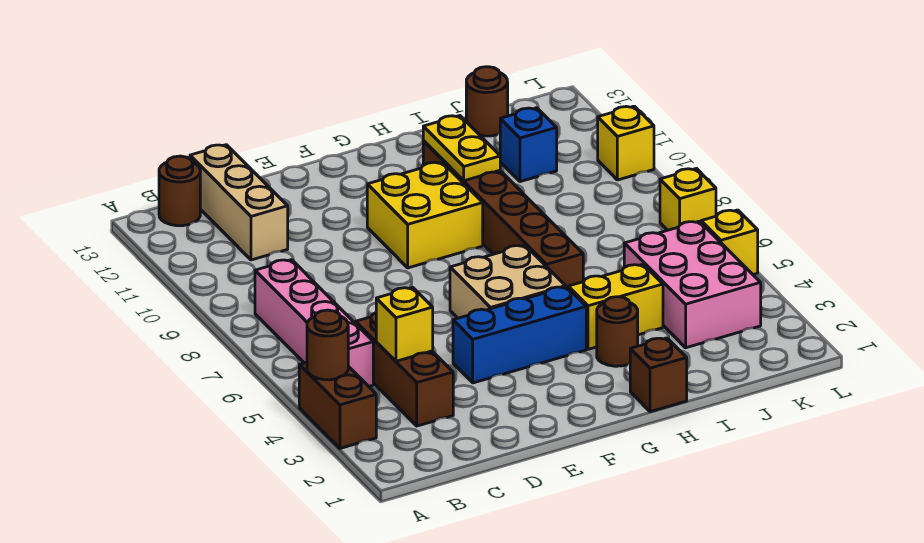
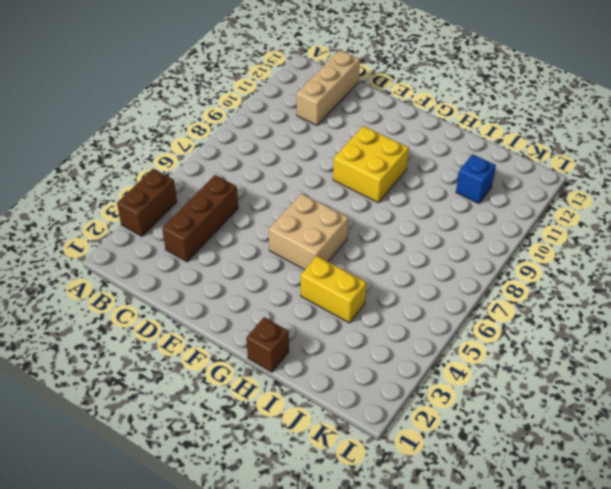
none -> pink 1x4 brick [255,260,373,386]
none -> brown 1x1 round brick [159,156,200,226]
none -> blue 1x3 brick [453,287,586,383]

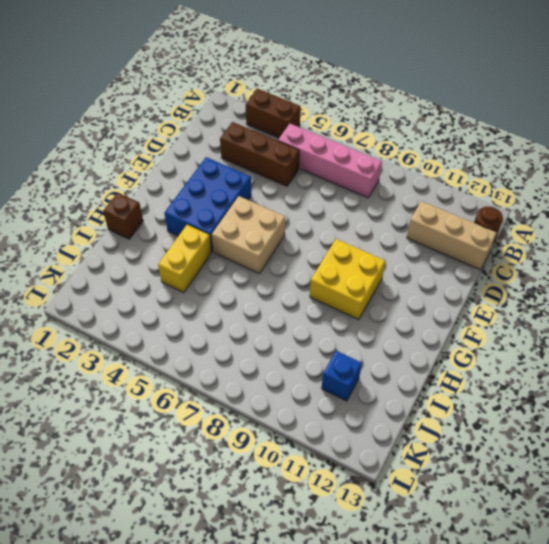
blue 2x3 brick [164,157,251,252] -> blue 1x3 brick [453,287,586,383]
none -> brown 1x1 round brick [597,297,638,366]
none -> brown 1x6 brick [423,141,583,288]
none -> pink 2x3 brick [624,221,761,348]

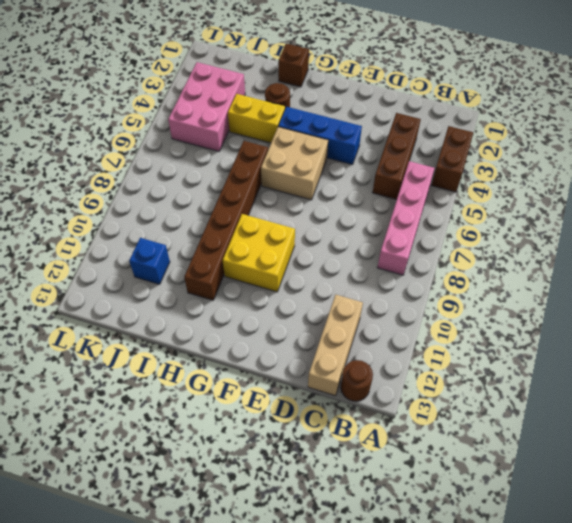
none -> brown 1x1 round brick [466,67,508,136]
none -> yellow 1x1 brick [701,210,758,275]
none -> yellow 1x1 brick [660,169,716,230]

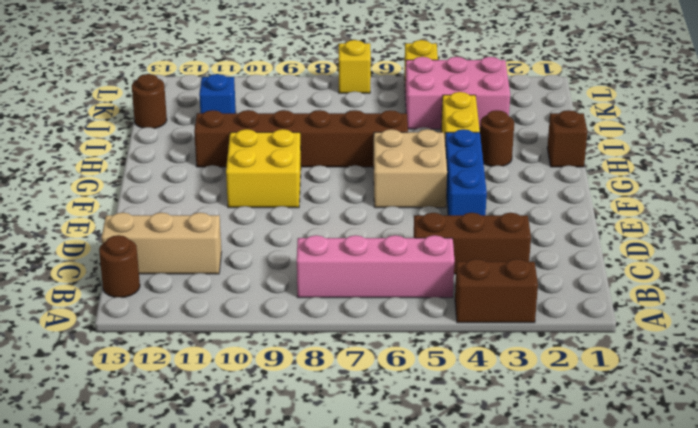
none -> yellow 1x1 brick [598,106,654,180]
none -> brown 1x1 round brick [307,310,348,380]
none -> yellow 1x1 brick [376,288,433,361]

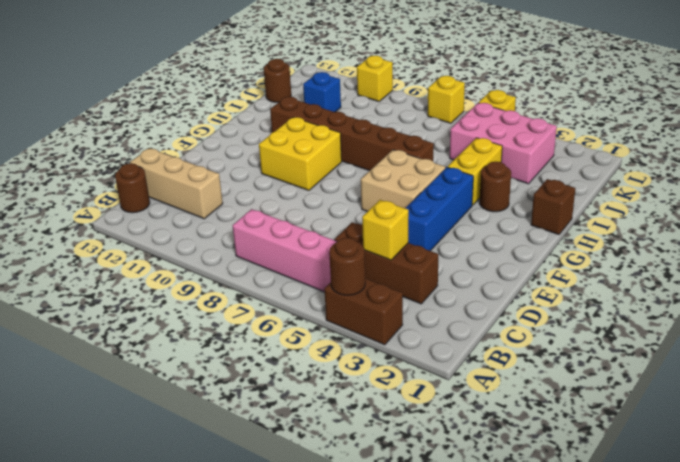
none -> yellow 1x2 plate [423,116,500,181]

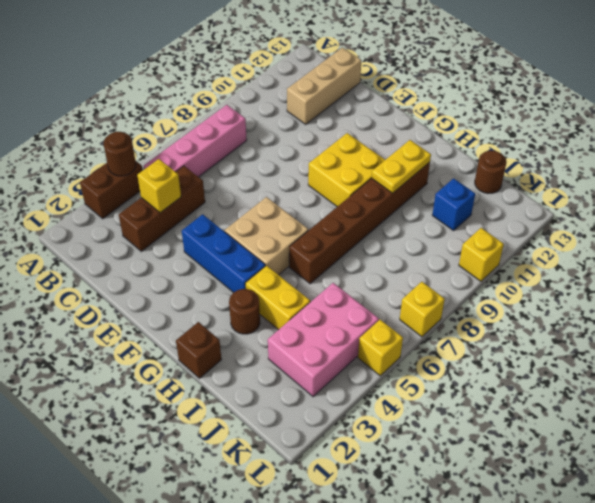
none -> brown 1x1 round brick [159,156,200,226]

